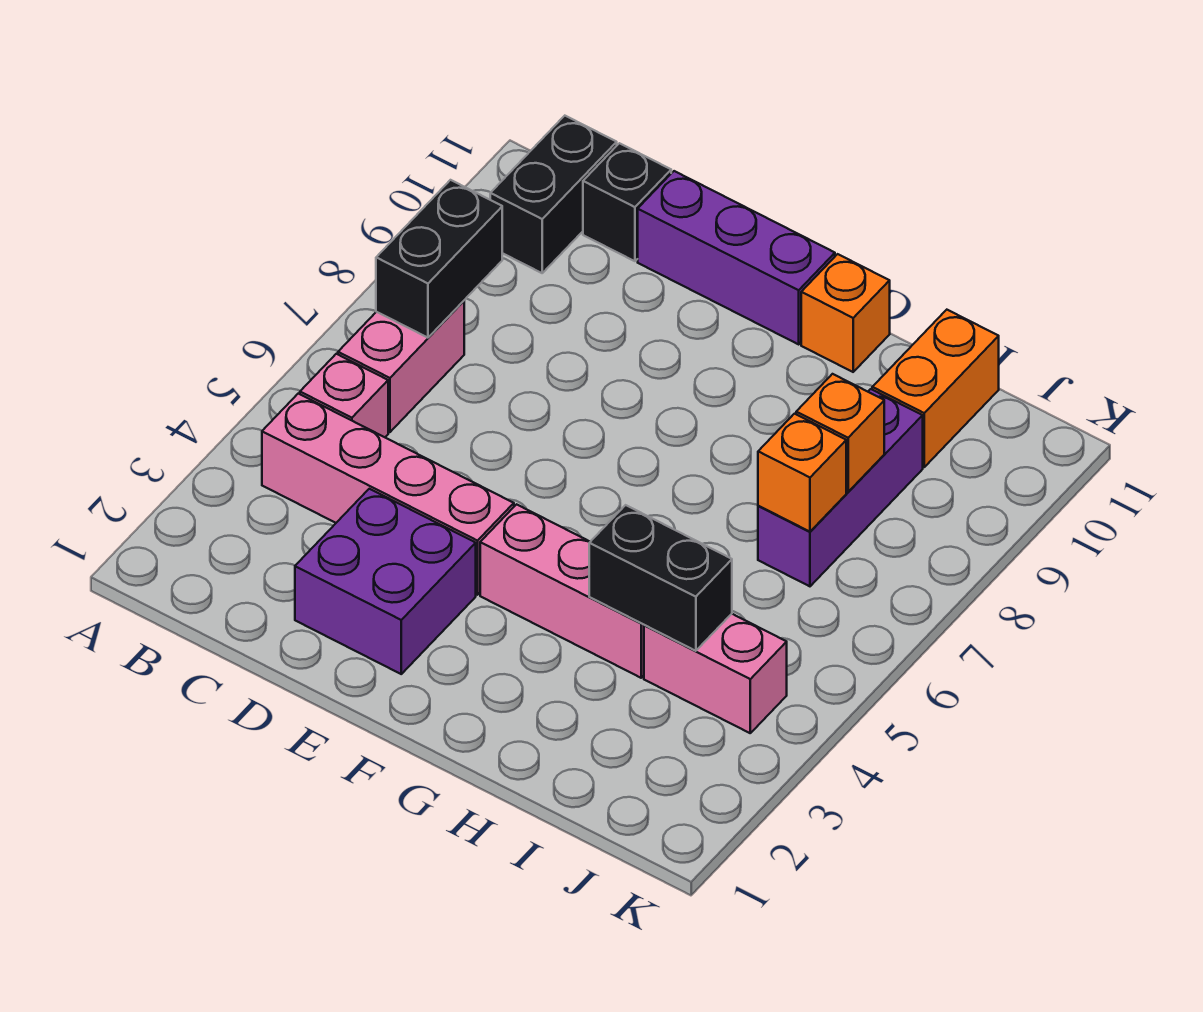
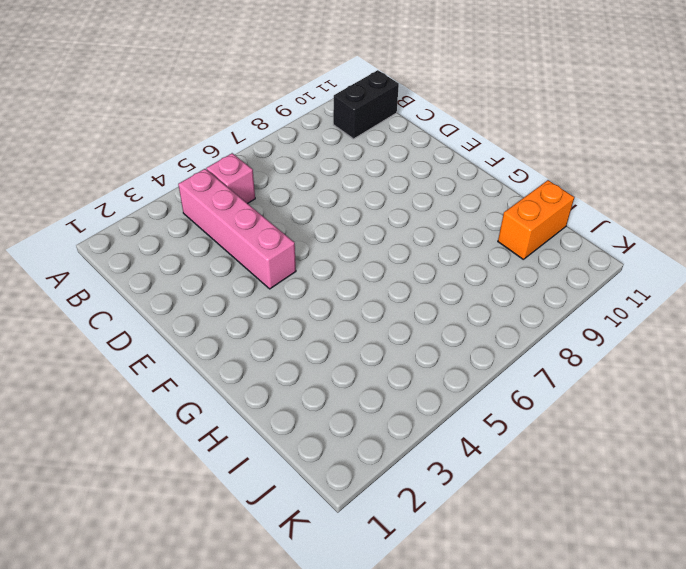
none -> pink 1x2 brick [338,301,464,432]
none -> black 1x1 brick [583,143,671,261]
none -> purple 2x2 brick [295,489,476,674]

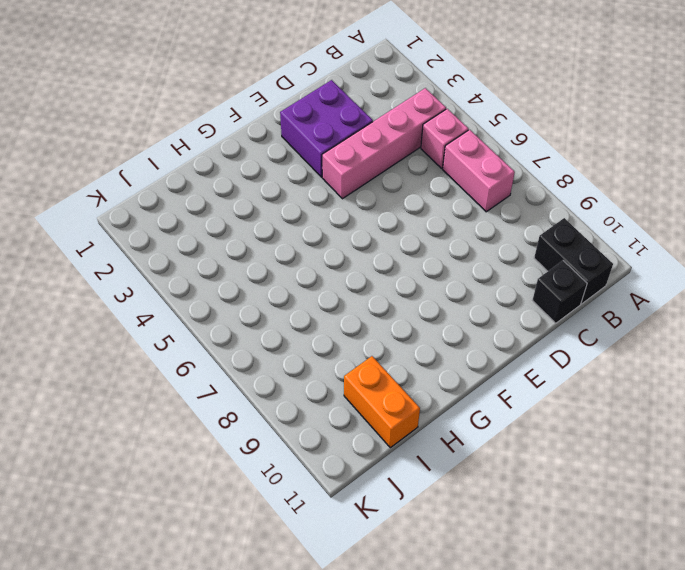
none -> purple 1x3 brick [638,171,835,344]
none -> pink 1x3 brick [480,504,644,678]
none -> orange 1x1 brick [801,254,890,372]

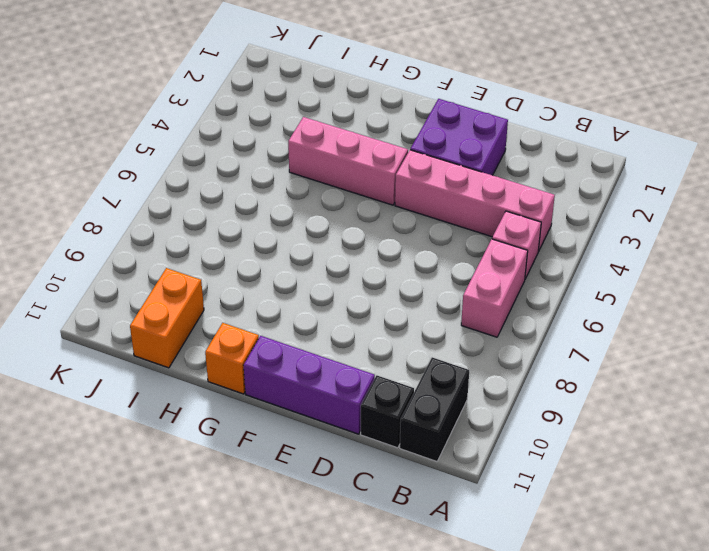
none -> pink 1x2 brick [644,614,787,733]
none -> purple 1x3 brick [758,389,923,586]
none -> black 1x2 brick [376,180,502,338]

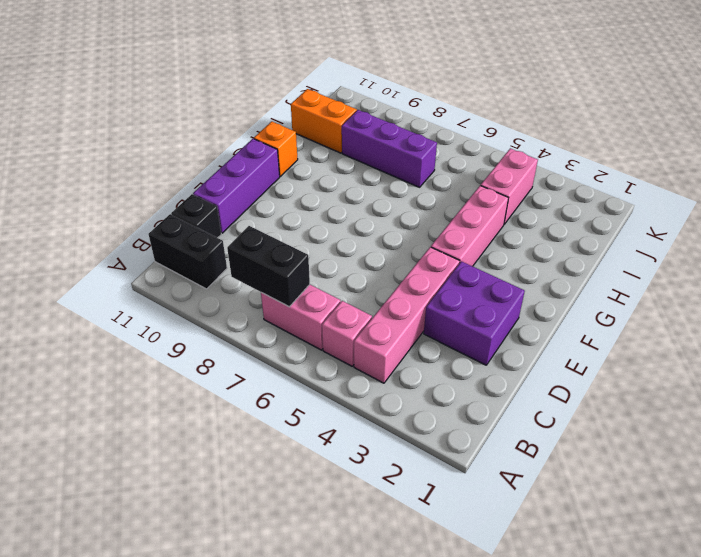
none -> black 1x2 brick [589,505,732,651]
none -> orange 1x1 brick [758,414,846,532]
none -> orange 1x1 brick [796,374,884,492]

